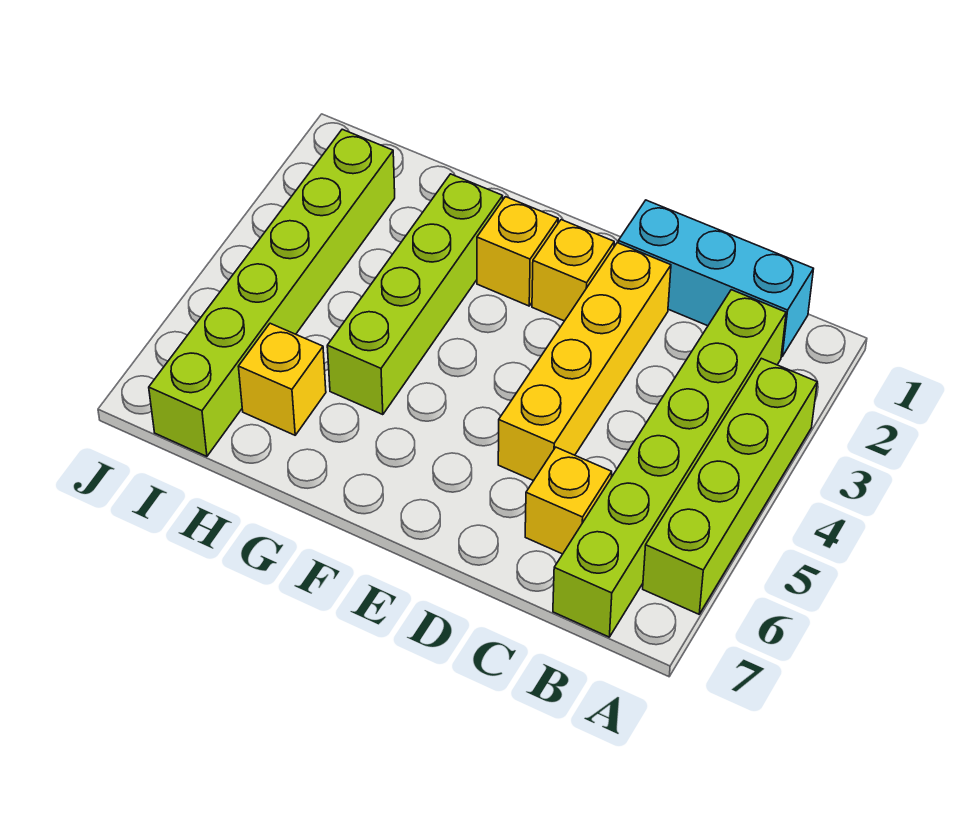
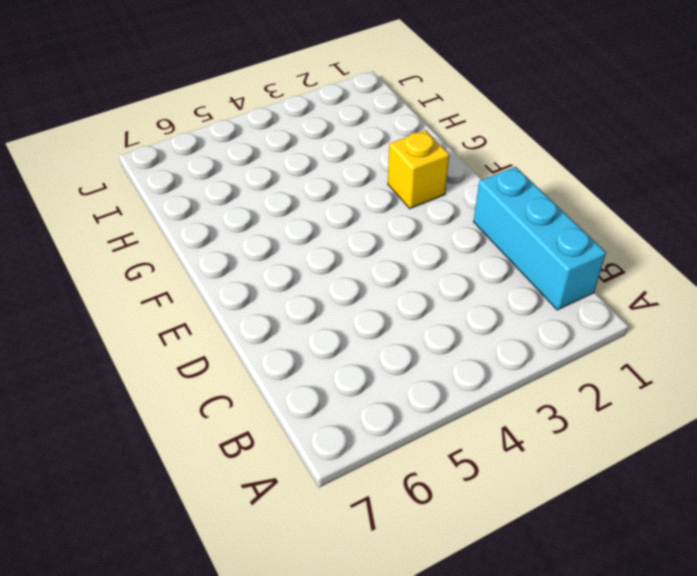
none -> lime 1x4 brick [643,358,817,614]
none -> lime 1x6 brick [553,290,786,637]

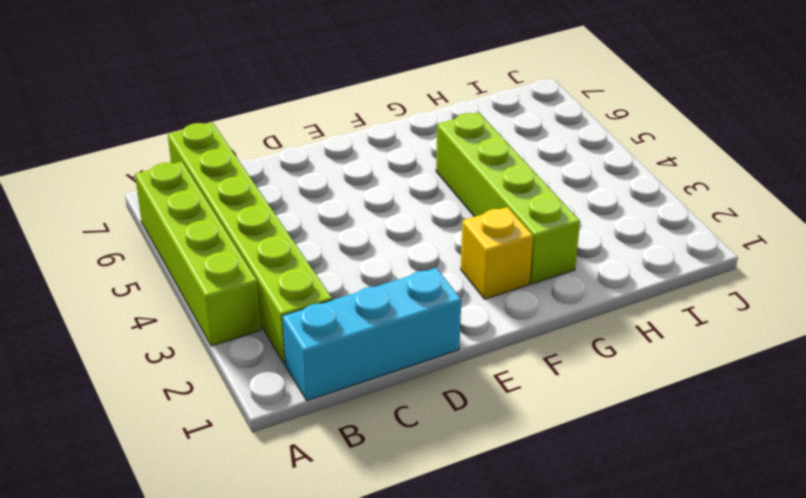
none -> yellow 1x1 brick [525,447,612,554]
none -> yellow 1x4 brick [498,243,671,481]

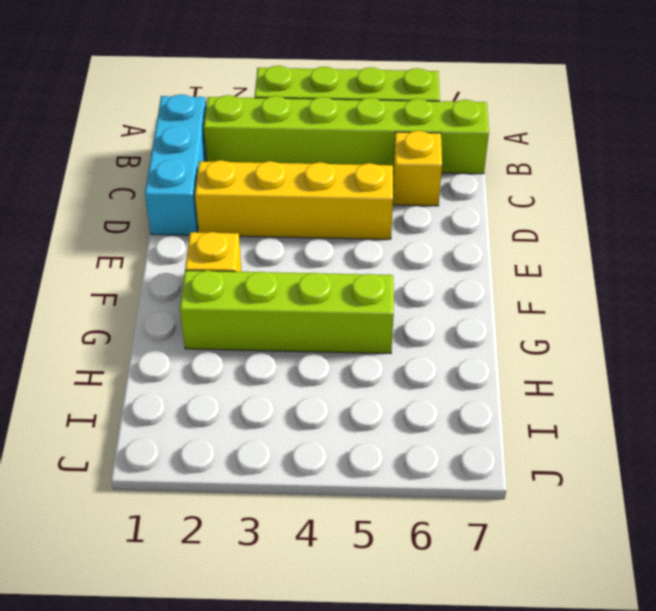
none -> yellow 1x1 brick [532,220,614,321]
none -> yellow 1x1 brick [238,323,326,435]

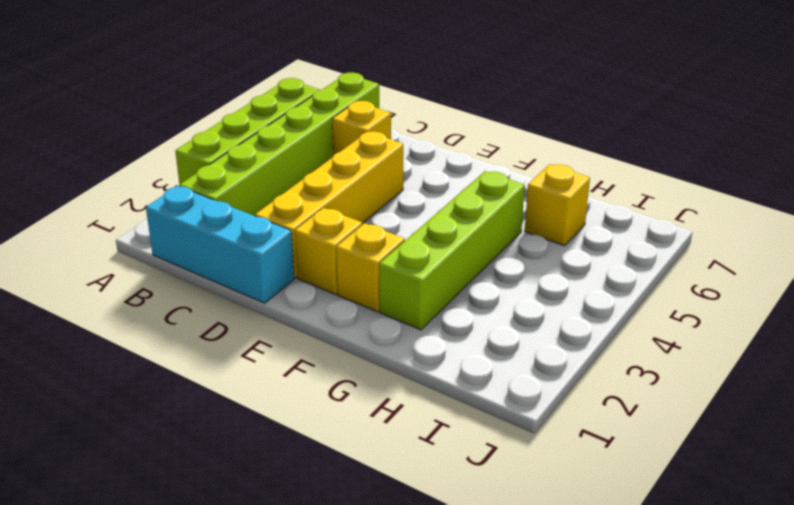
none -> lime 1x6 brick [149,129,395,456]

